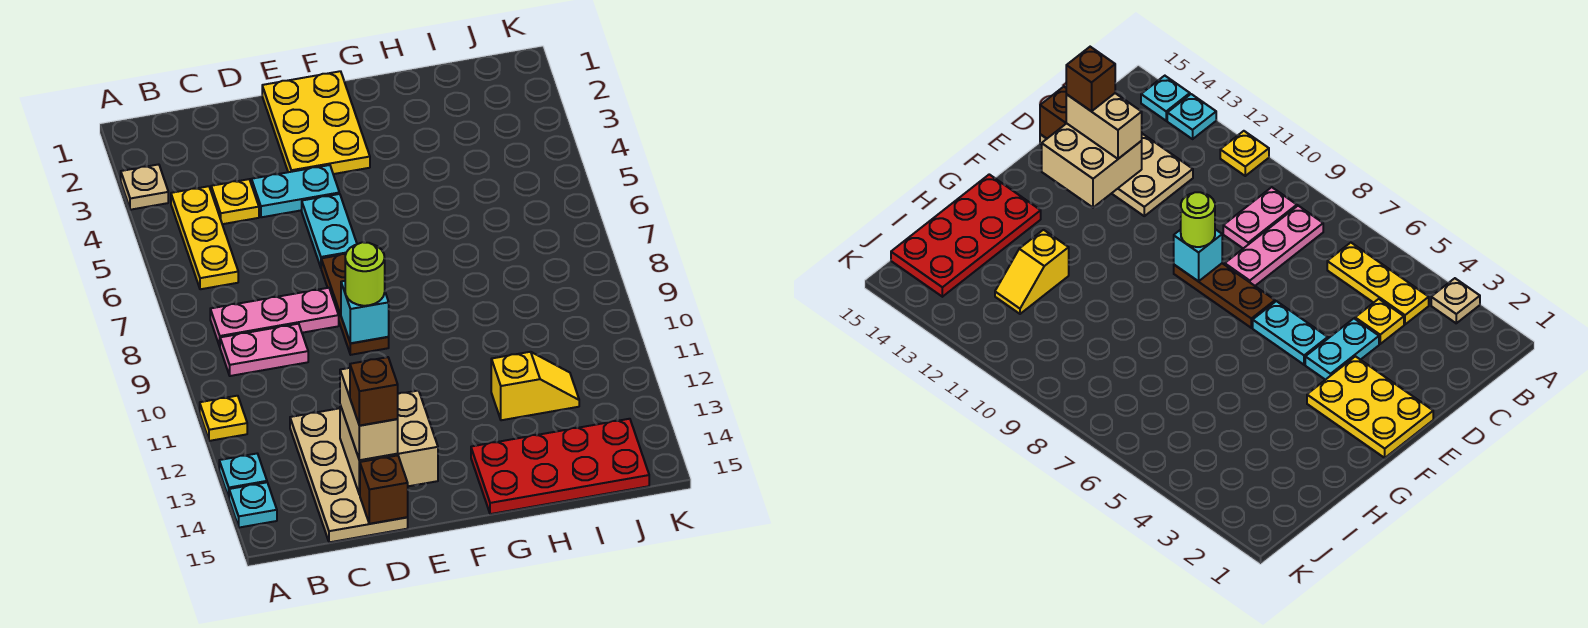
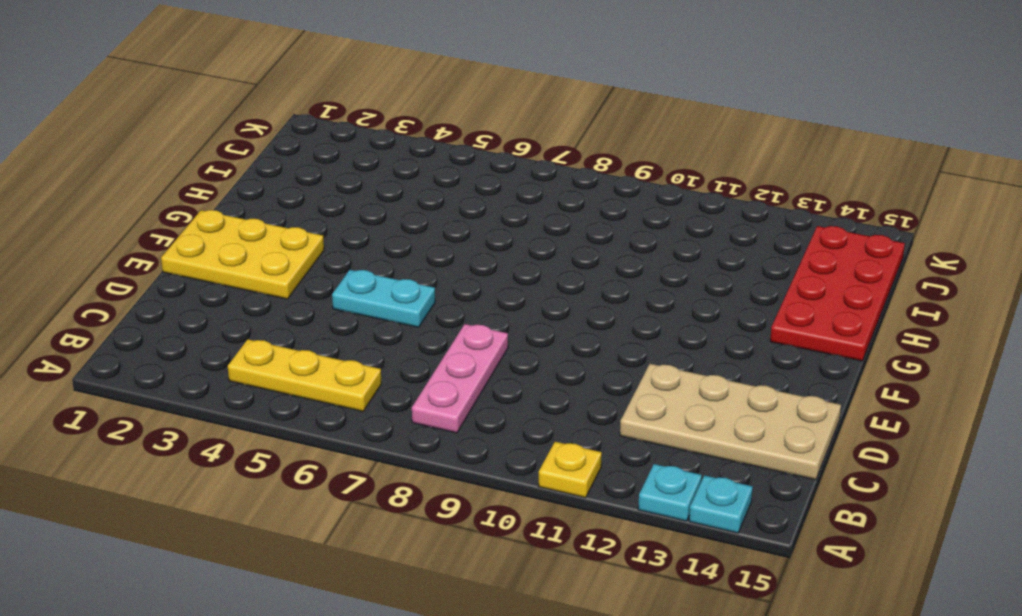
none -> tan 1x1 plate [121,164,168,210]
none -> pink 1x2 plate [220,324,308,376]
none -> yellow 1x1 plate [211,179,259,224]

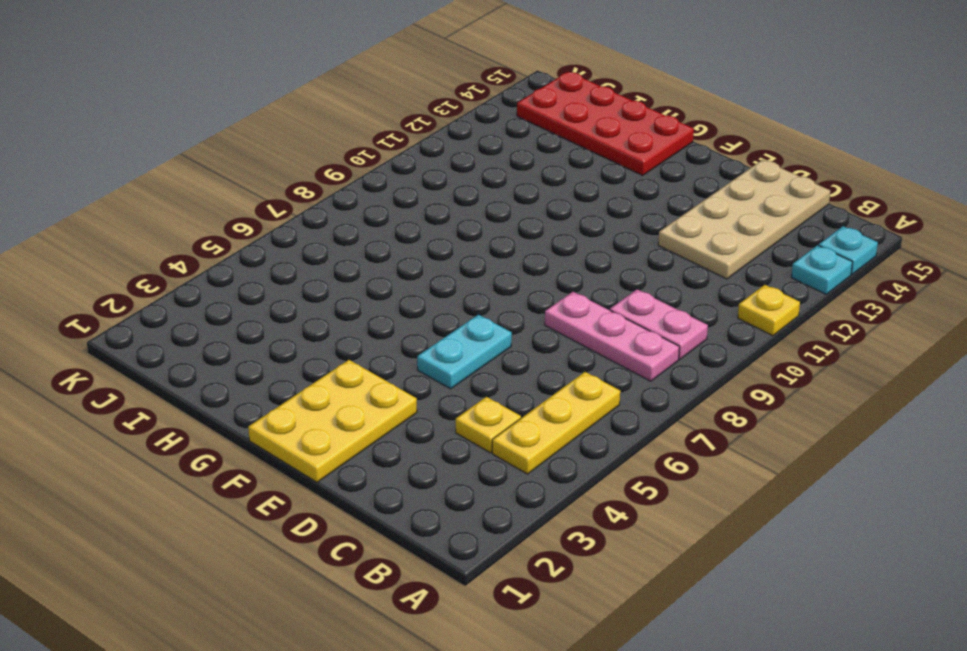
none -> tan 1x1 plate [121,164,168,210]
none -> cyan 1x2 plate [251,165,339,217]
none -> brown 1x3 plate [321,254,389,355]

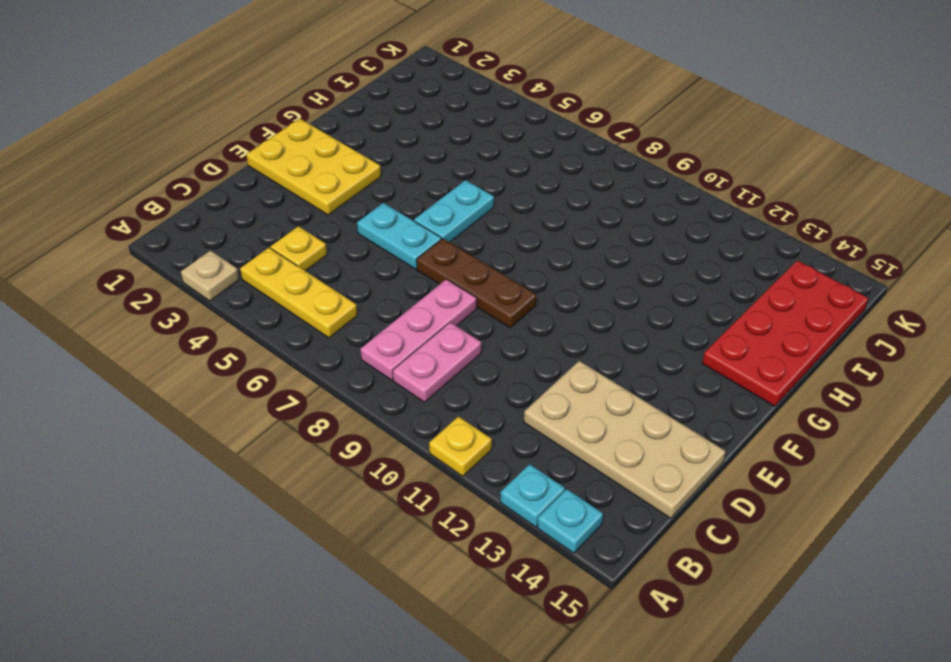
cyan 1x2 plate [414,180,494,242] -> cyan 1x2 plate moved to [251,165,339,217]
none -> yellow 1x2 slope [491,352,579,420]
none -> tan 2x2 brick [340,390,438,495]
none -> brown 1x1 brick [360,455,408,524]

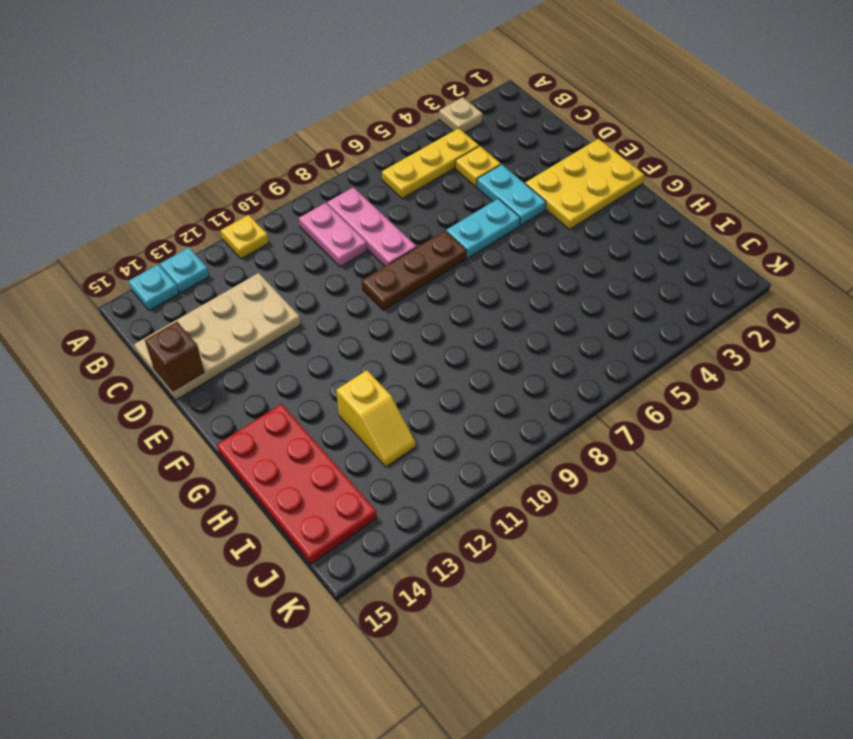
none -> tan 2x2 brick [340,390,438,495]
none -> cyan 1x1 brick [341,281,389,343]
none -> tan 1x2 brick [340,368,398,460]

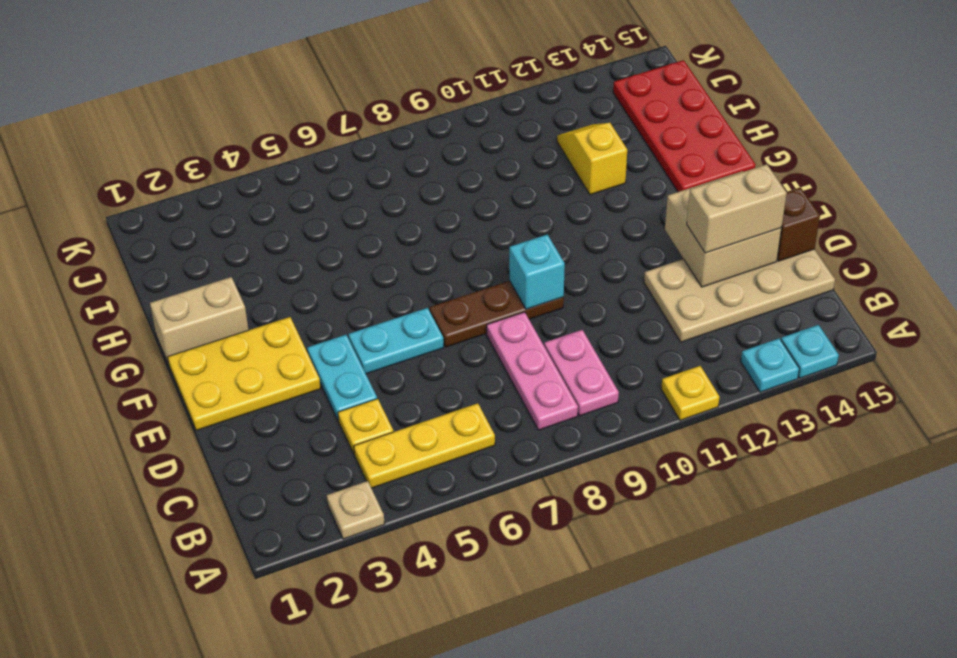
tan 1x2 brick [150,277,249,364] -> none
none -> lime 1x1 round brick [345,242,385,306]
none -> brown 1x1 brick [350,357,398,426]

